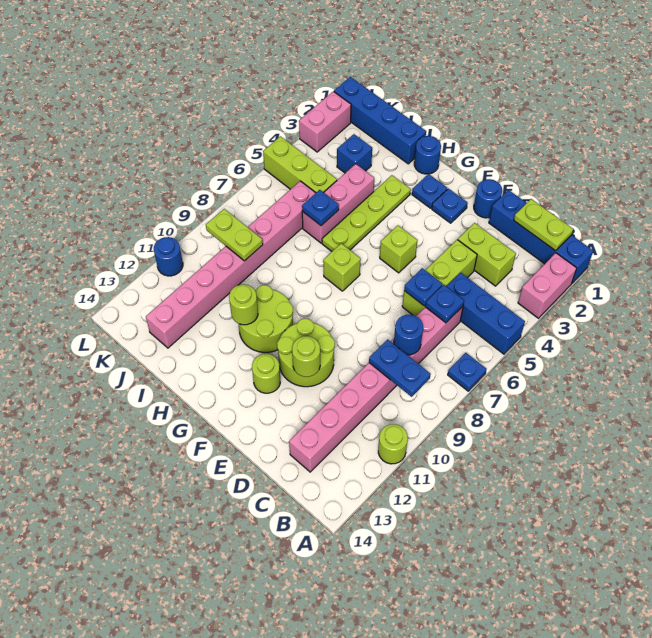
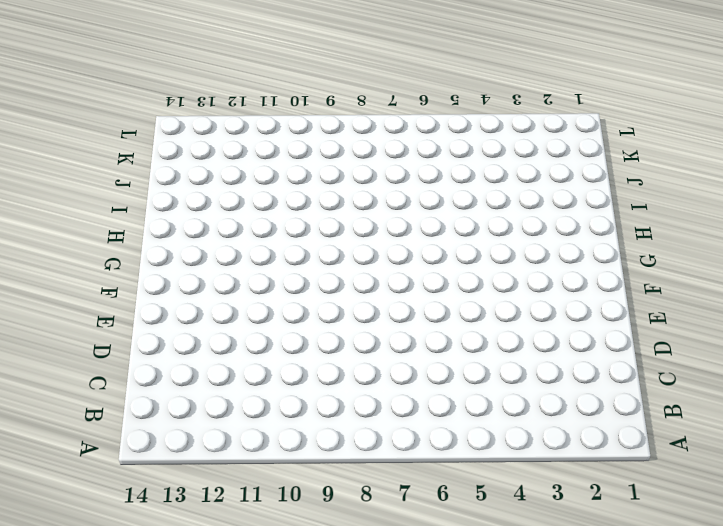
none -> blue 1x4 brick [489,190,593,283]
none -> pink 1x2 brick [518,253,577,318]
none -> blue 1x3 brick [446,273,525,354]
none -> blue 1x1 plate [448,353,486,391]

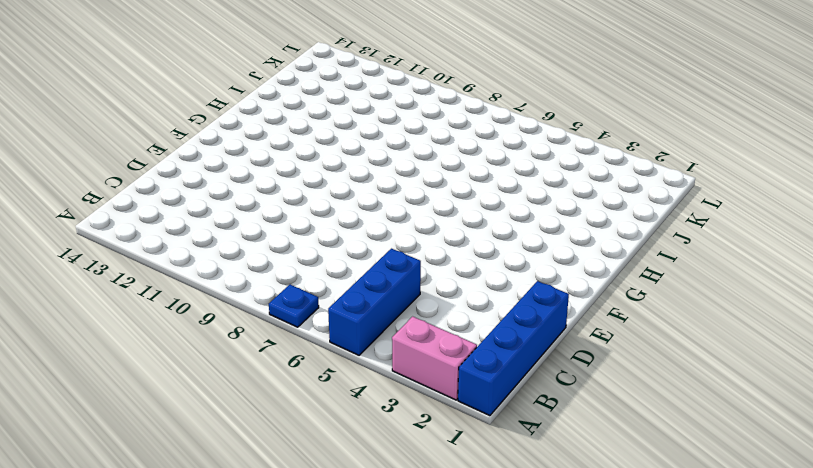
none -> lime 1x1 round brick [378,424,408,464]
none -> lime 1x2 brick [458,223,516,286]
none -> pink 1x8 brick [289,307,463,472]
none -> lime 1x3 brick [402,240,477,316]

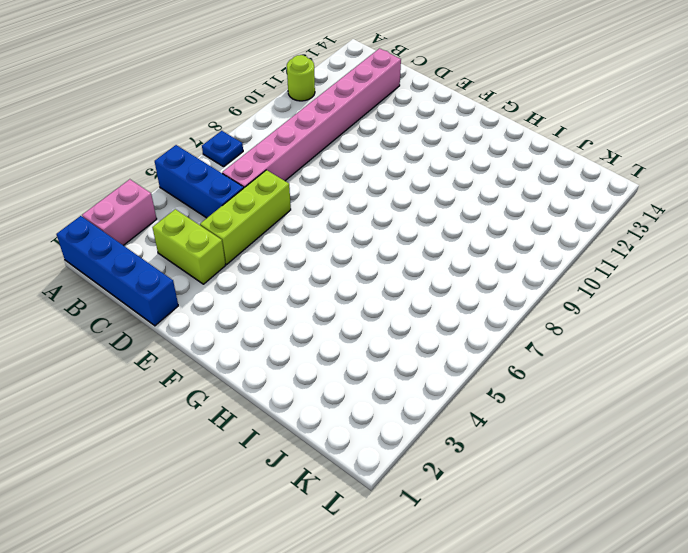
none -> blue 1x1 round brick [474,179,502,218]
none -> lime 2x2 round brick [277,319,335,387]
none -> blue 1x1 plate [432,189,468,223]
none -> lime 1x1 brick [380,226,417,273]

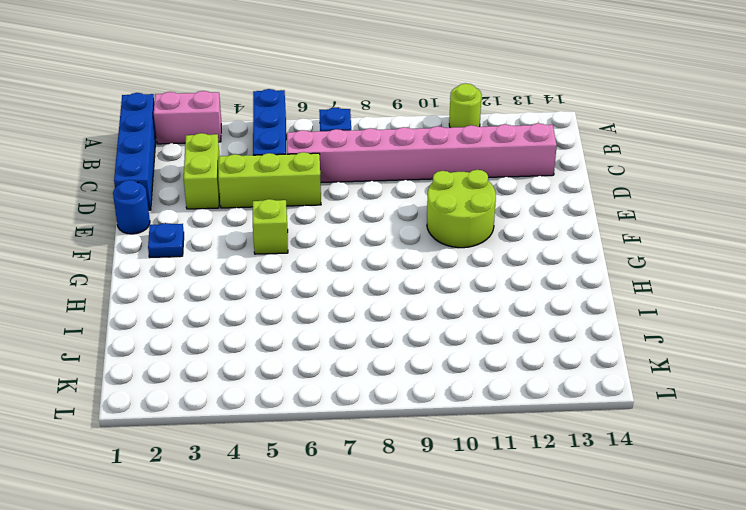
none -> lime 1x1 round brick [252,354,280,393]
none -> blue 1x1 plate [412,174,447,208]
none -> lime 1x1 brick [323,243,361,291]
none -> lime 2x2 round brick [239,285,293,352]

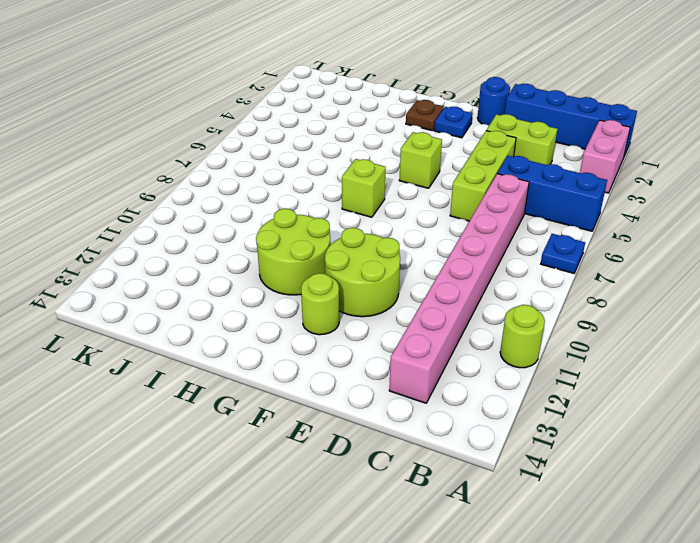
brown 1x1 plate [406,100,444,131] -> blue 1x1 plate [412,174,447,208]
none -> blue 1x1 round brick [414,136,441,174]
none -> lime 1x4 plate [322,175,411,251]
none -> blue 1x4 brick [334,77,426,164]
none -> pink 1x3 brick [302,164,374,243]

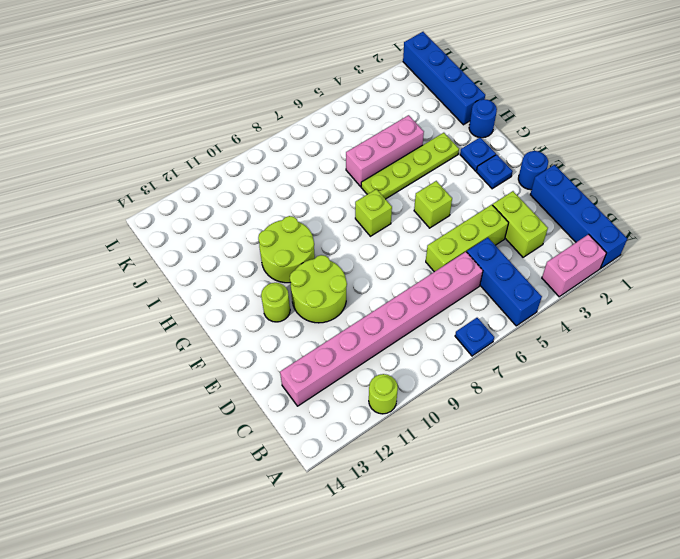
none -> blue 1x1 brick [337,134,372,173]
none -> lime 1x3 brick [263,136,337,193]
none -> pink 1x8 brick [146,181,315,348]
none -> pink 1x2 brick [299,91,351,152]

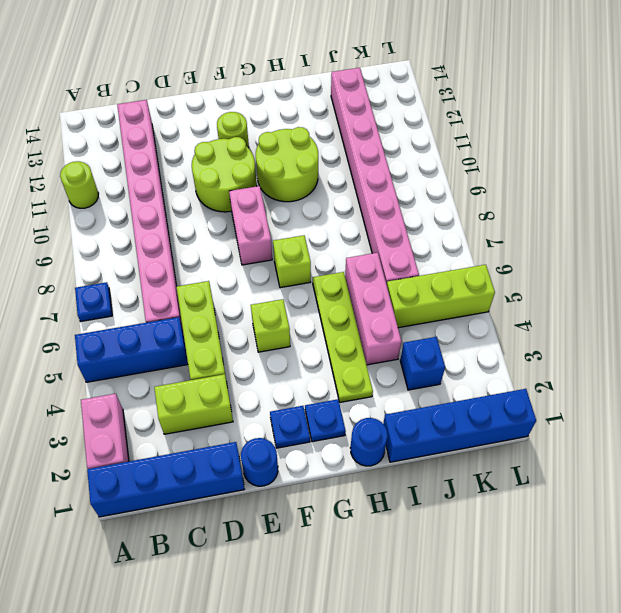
pink 1x2 brick [229,186,272,265] -> pink 1x2 brick moved to [299,91,351,152]
none -> blue 1x1 round brick [154,237,183,276]
none -> lime 1x2 plate [514,199,573,251]
none -> blue 1x2 plate [369,339,431,397]
none -> blue 1x1 plate [425,285,464,323]

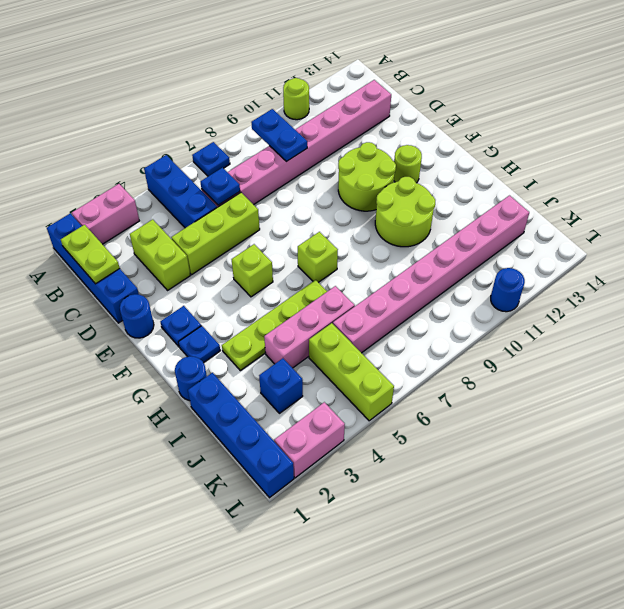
none -> blue 1x1 round brick [394,315,423,355]
none -> blue 1x1 plate [404,268,442,306]
none -> lime 1x1 round brick [292,336,320,377]
none -> lime 1x1 round brick [229,284,258,325]

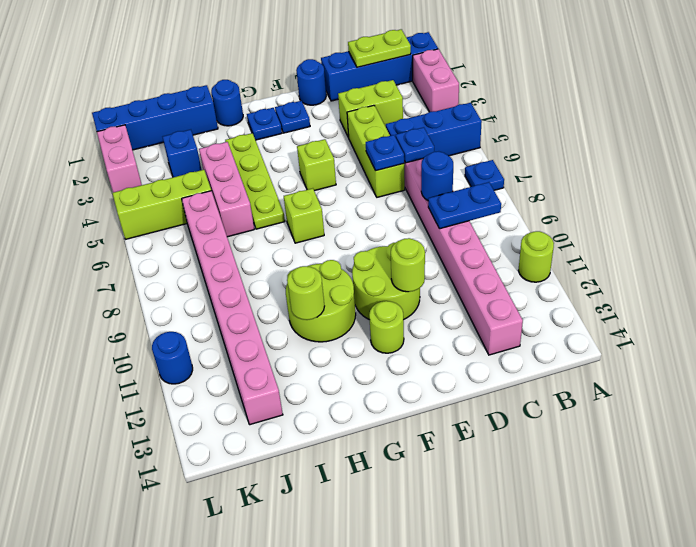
none -> blue 1x1 plate [302,190,339,226]
none -> lime 1x2 plate [206,209,263,261]

